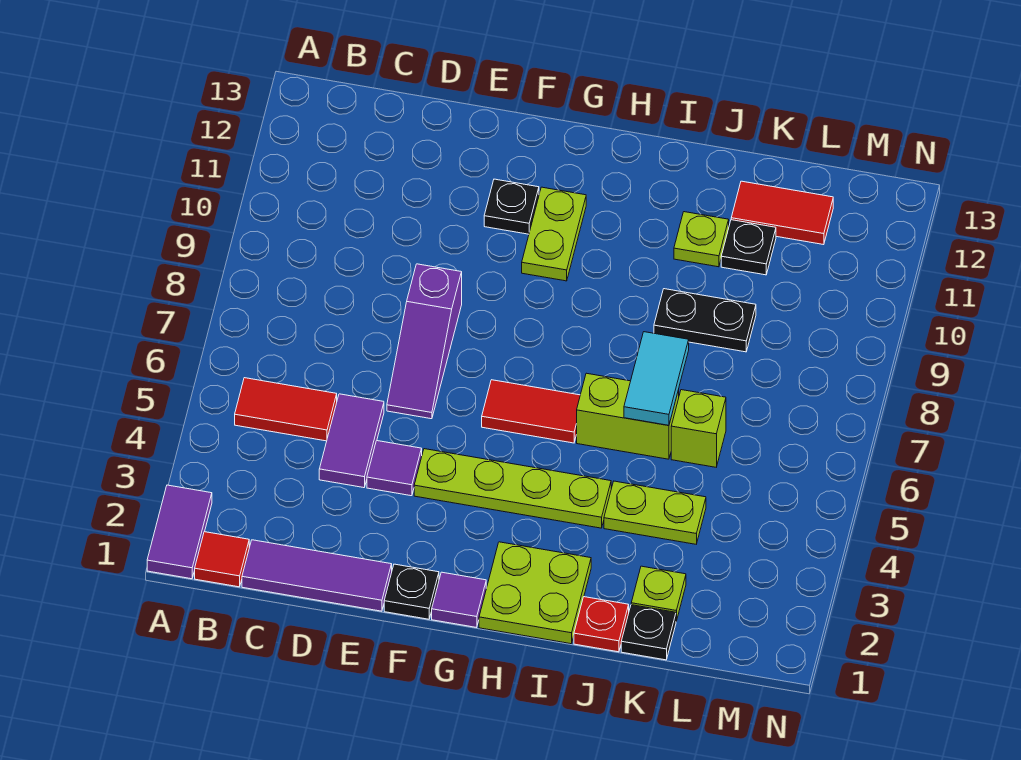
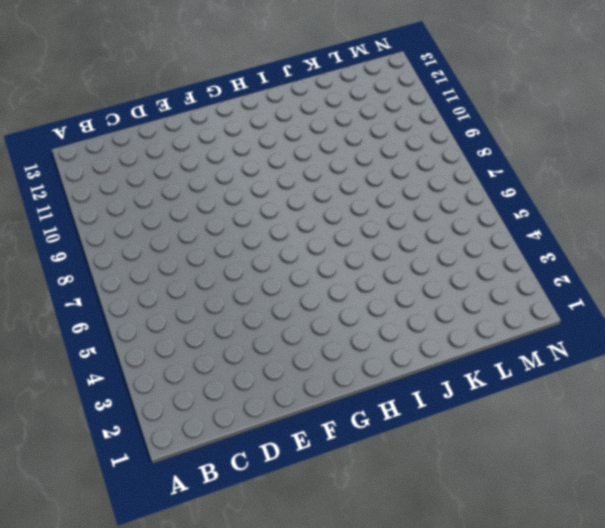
none -> purple 1x2 tile [147,485,212,579]
none -> red 1x1 tile [195,532,249,587]
none -> red 1x2 tile [235,378,337,441]

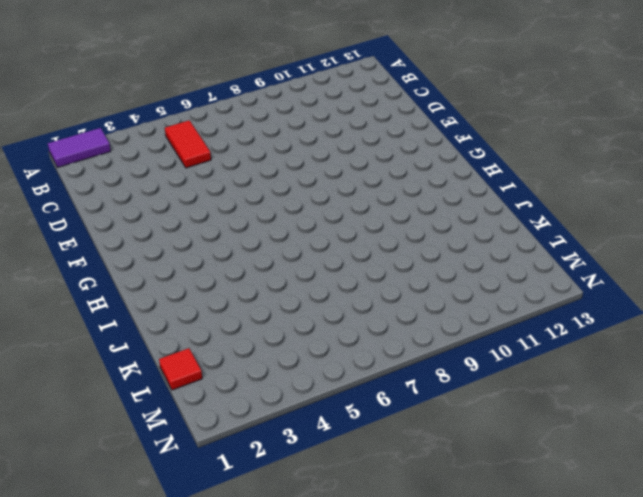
red 1x1 tile [159,348,202,390] -> red 1x1 tile moved to [195,532,249,587]
none -> purple 1x3 tile [242,540,392,611]
none -> purple 1x2 tile [319,394,384,488]
none -> purple 1x1 tile [367,441,422,496]

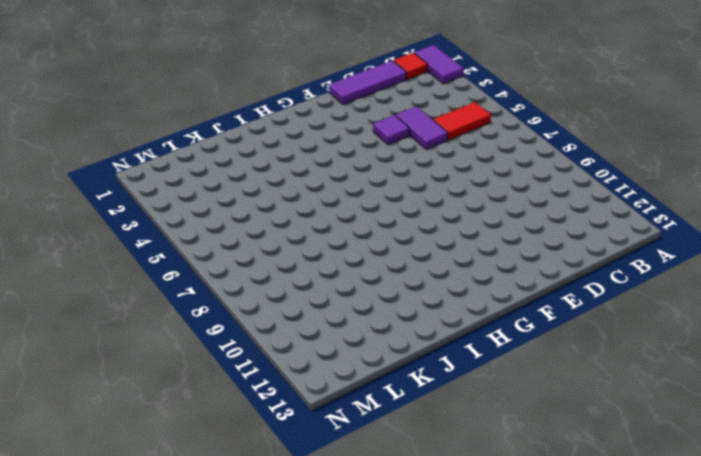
none -> purple 1x3 slope [387,264,462,419]
none -> black 1x1 plate [384,564,439,619]
none -> lime 1x4 plate [414,449,611,528]

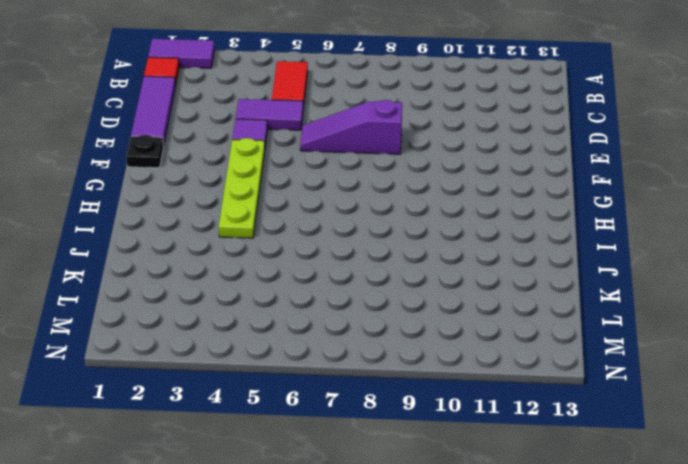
none -> black 1x1 plate [484,179,539,234]
none -> purple 1x1 tile [432,572,486,628]
none -> red 1x2 tile [482,380,580,443]

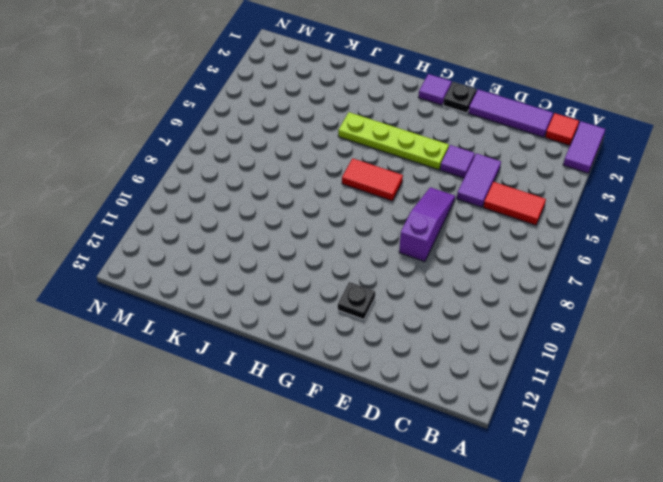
none -> lime 1x2 plate [522,187,586,281]
none -> lime 2x2 plate [479,542,591,644]
none -> lime 1x2 brick [577,373,679,459]

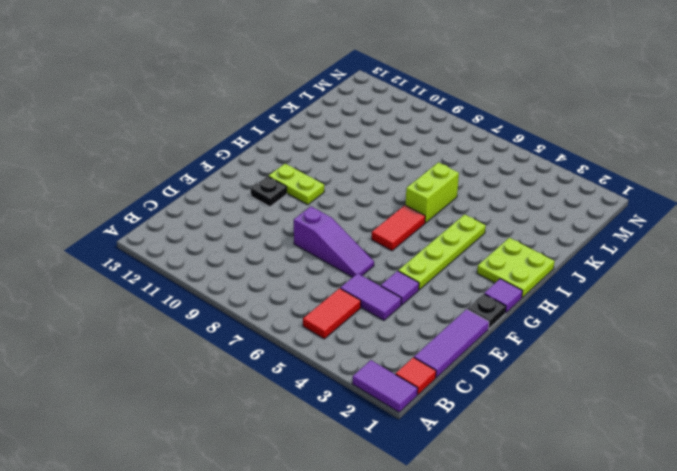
none -> red 1x1 plate [574,597,629,652]
none -> lime 1x2 plate [604,481,706,544]
none -> black 1x2 plate [654,289,756,352]

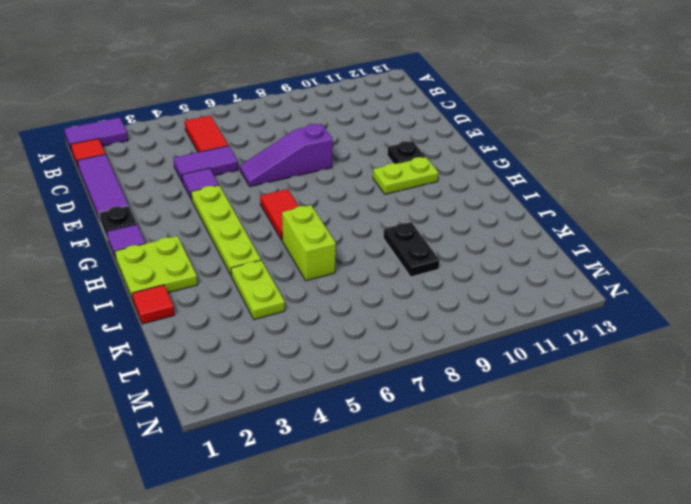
red 1x1 tile [132,285,174,324] -> red 1x1 plate [574,597,629,652]
none -> lime 1x1 plate [674,212,729,267]
none -> black 1x1 plate [621,605,676,660]
none -> lime 1x1 plate [631,566,686,621]

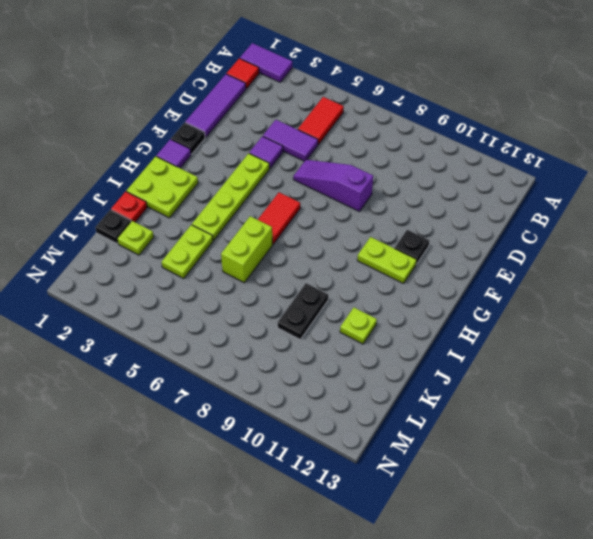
none -> lime 1x1 brick [671,390,726,467]
none -> black 1x1 plate [721,220,776,275]
none -> red 1x2 tile [731,181,833,245]

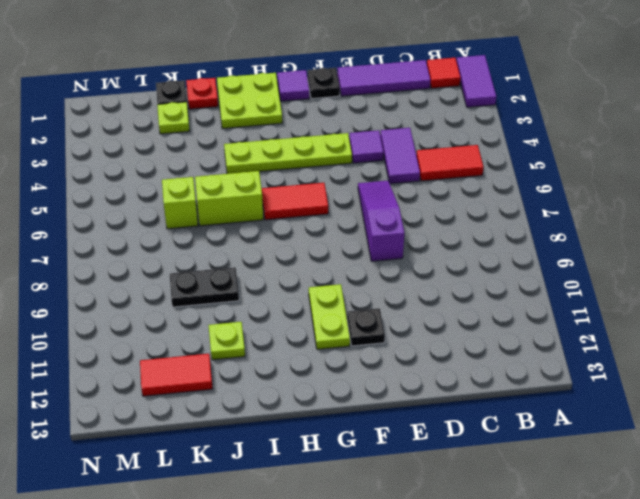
none -> lime 1x2 plate [604,481,706,544]
none -> black 1x1 plate [721,220,776,275]
none -> cyan 1x2 tile [624,332,689,425]

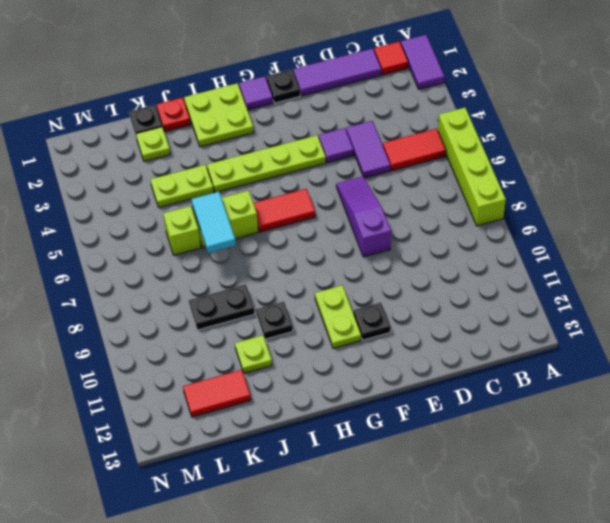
lime 1x4 brick [438,108,506,226] -> none
black 1x1 plate [256,302,293,339] -> black 1x1 plate moved to [721,220,776,275]

